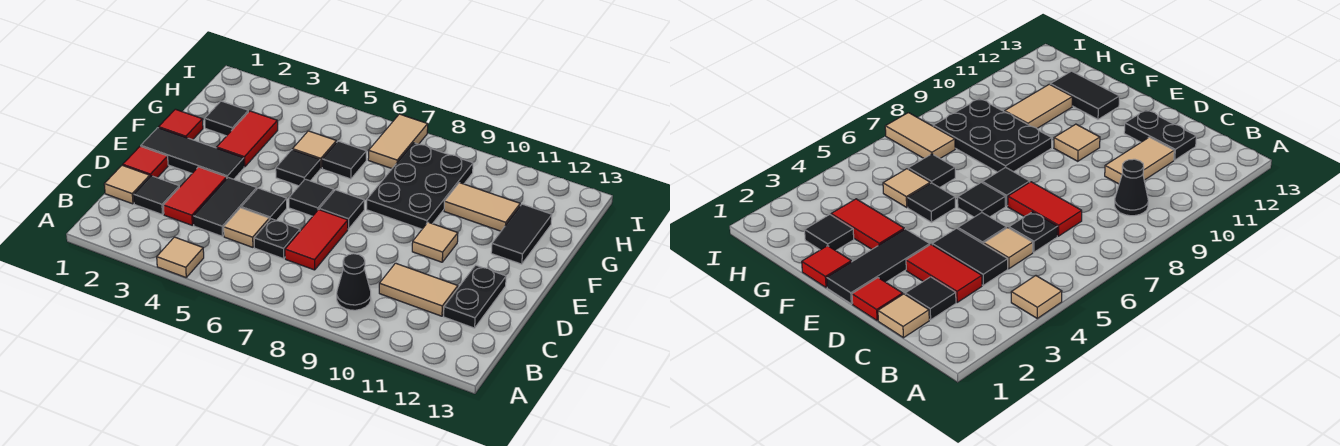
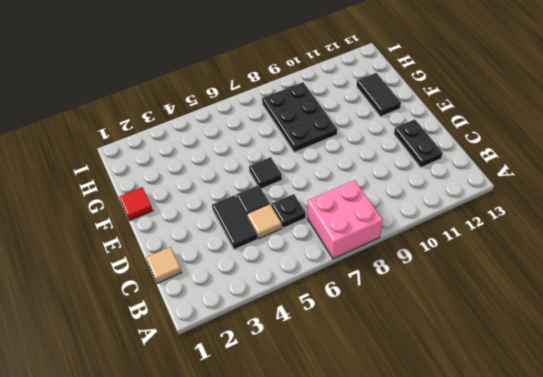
pink 2x2 brick [307,180,383,259] -> none
none -> tan 1x1 tile [157,237,204,277]
none -> black 1x1 cone [337,254,371,310]
none -> black 1x1 tile [134,176,179,215]

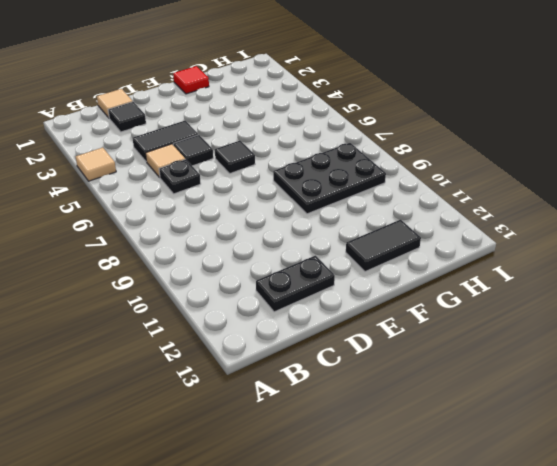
none -> black 1x1 cone [337,254,371,310]
none -> red 1x2 tile [163,167,227,225]
none -> red 1x2 tile [285,210,348,270]

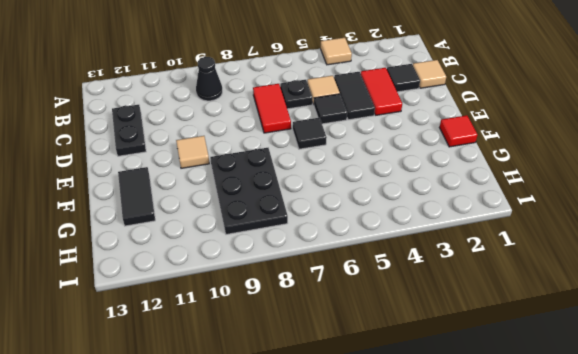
none -> tan 1x2 tile [379,263,458,316]
none -> red 1x1 tile [123,146,168,178]
none -> black 1x3 tile [141,128,244,179]

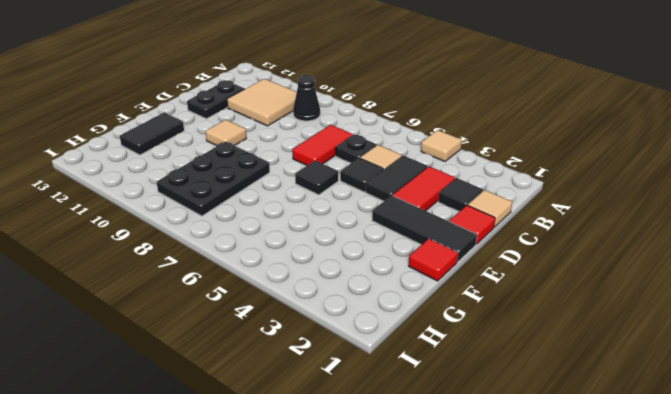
tan 2x2 tile [227,79,297,126] -> tan 1x2 tile [379,263,458,316]
none -> black 1x1 tile [319,190,364,229]
none -> red 1x2 tile [217,111,278,167]
none -> black 1x1 tile [276,150,320,186]

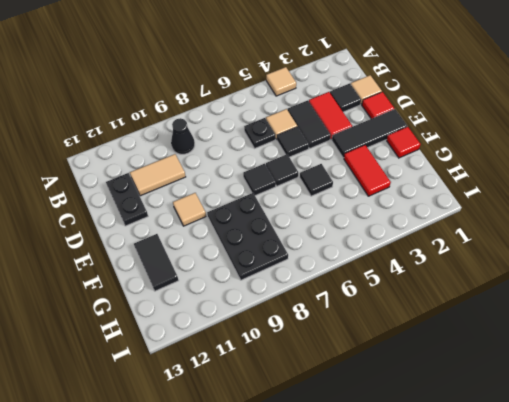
none -> red 1x2 tile [285,210,348,270]
none -> black 1x1 tile [205,101,248,136]
none -> tan 1x1 tile [293,131,336,169]

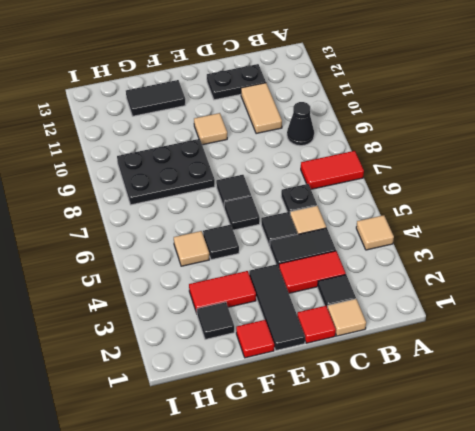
red 1x2 tile [301,151,364,189] -> red 1x2 tile moved to [285,210,348,270]
none -> black 1x1 tile [322,141,366,179]
none -> tan 1x2 tile [444,183,520,231]
none -> tan 1x2 tile [368,114,428,168]

